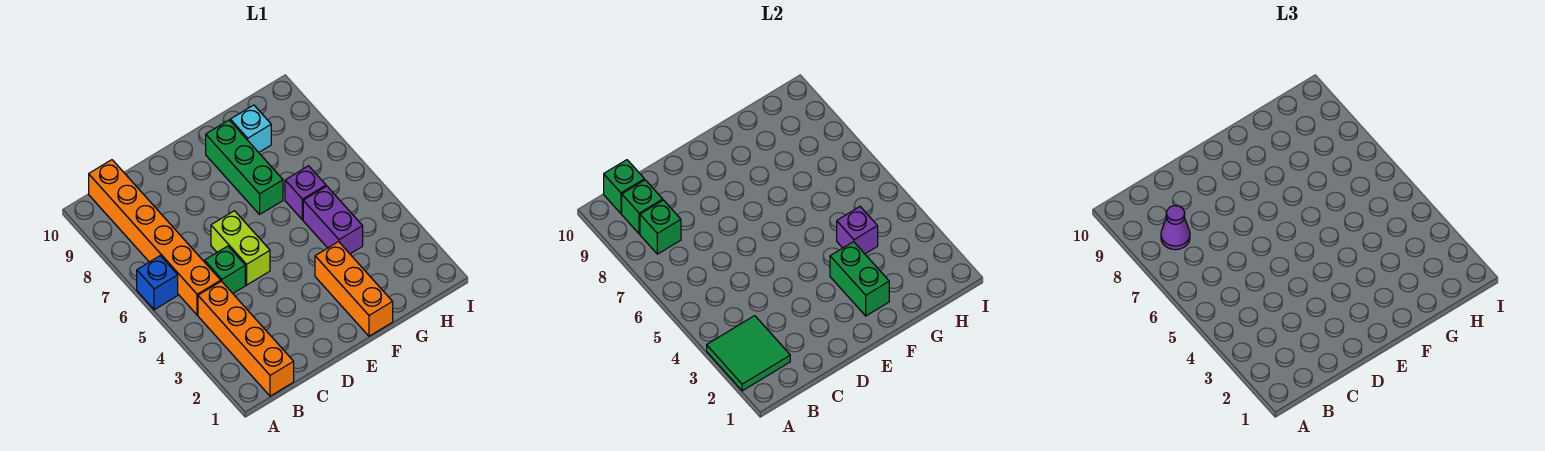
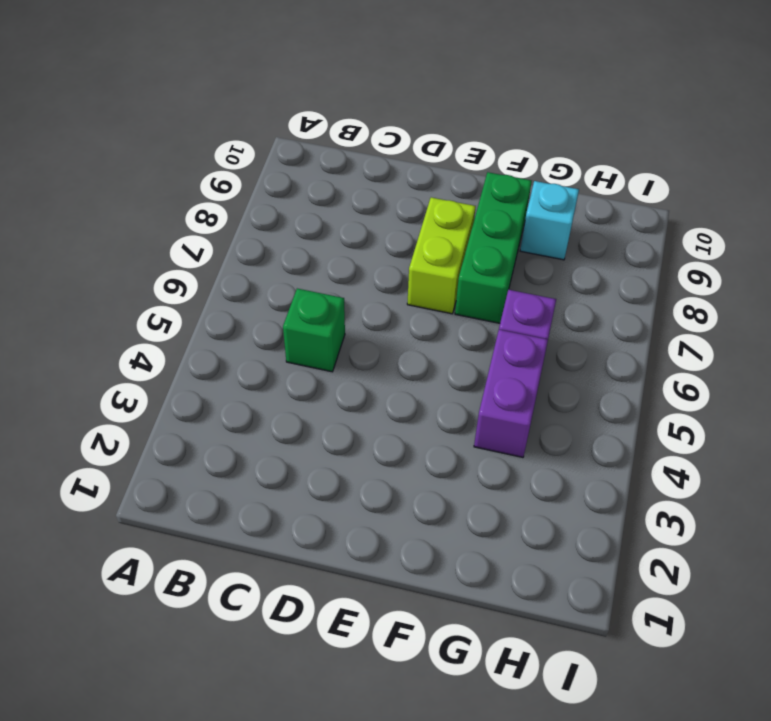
lime 1x2 brick [407,197,476,314] -> lime 1x2 brick moved to [211,211,270,285]
none -> blue 1x1 brick [137,256,178,310]
none -> orange 1x4 brick [198,281,294,396]
none -> orange 1x6 brick [89,160,221,315]

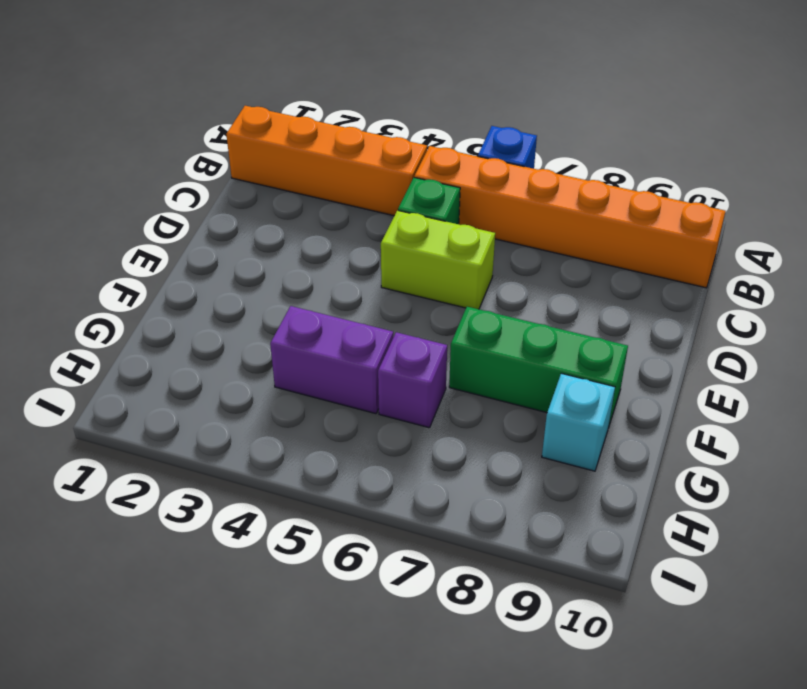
none -> orange 1x3 brick [315,242,393,336]
none -> green 2x2 tile [707,316,790,391]
none -> green 1x1 brick [640,200,681,254]

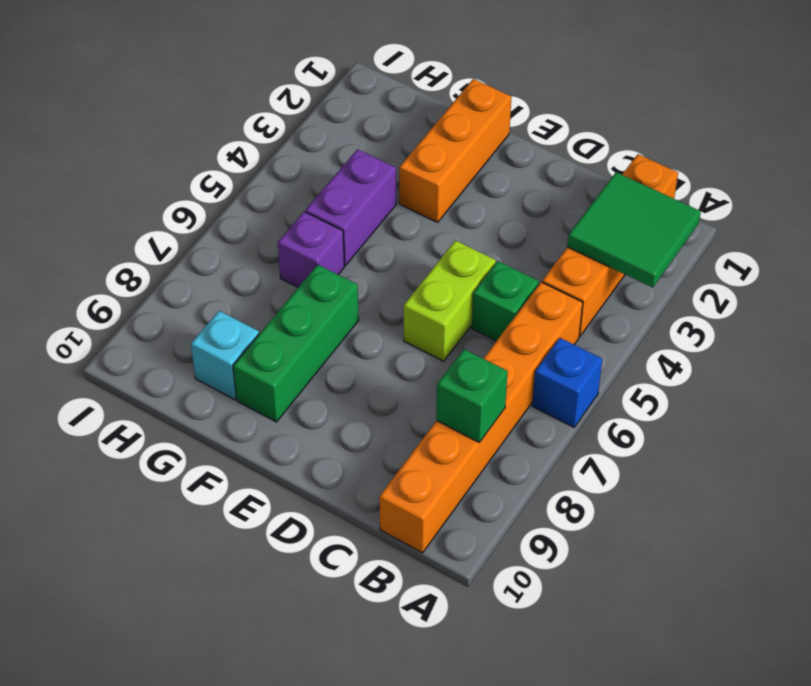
none -> green 1x1 brick [622,180,663,234]
none -> green 1x1 brick [604,160,644,213]
none -> green 1x2 brick [830,242,889,316]

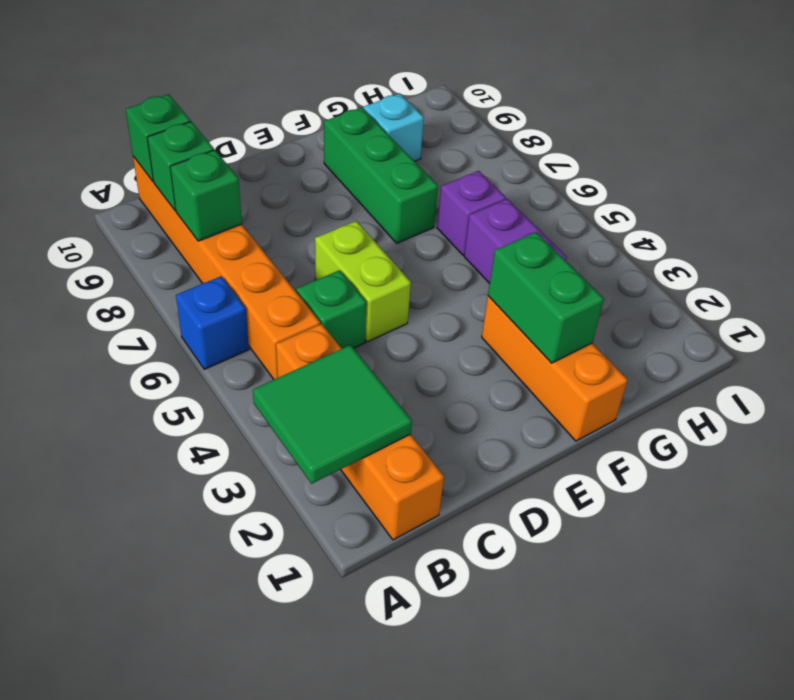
none -> purple 1x1 brick [837,207,878,254]
none -> purple 1x1 cone [1161,206,1190,250]

